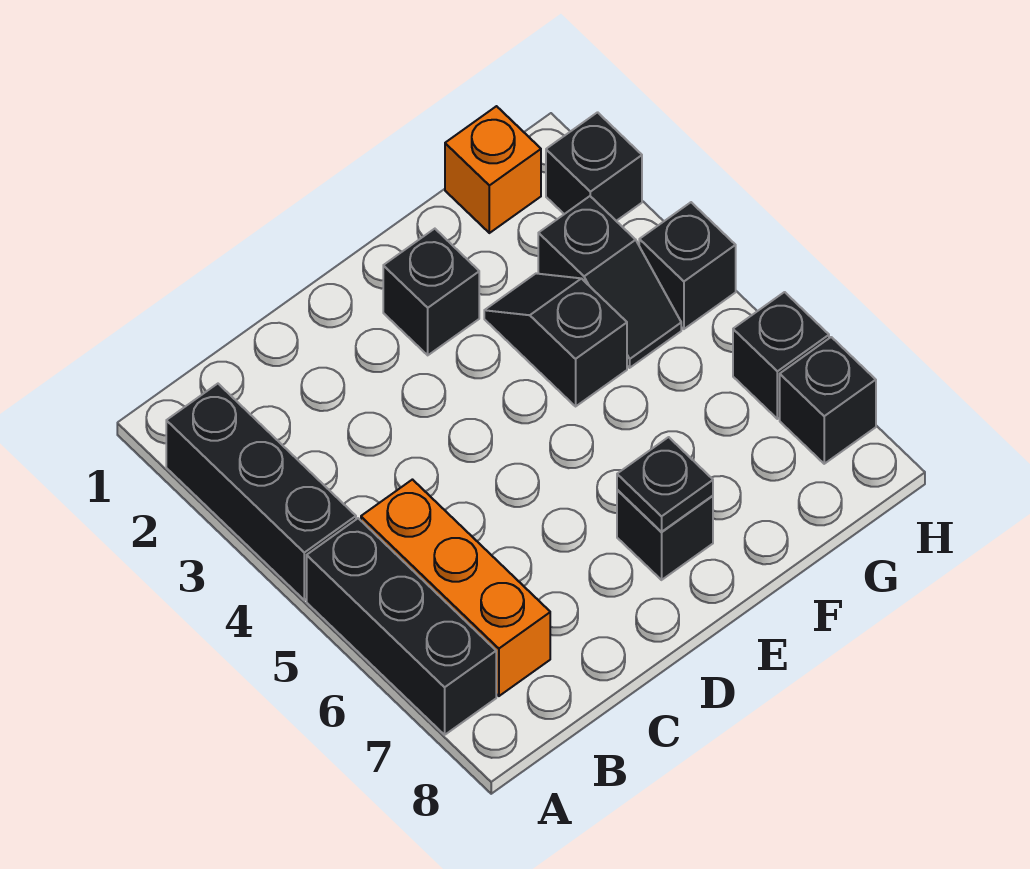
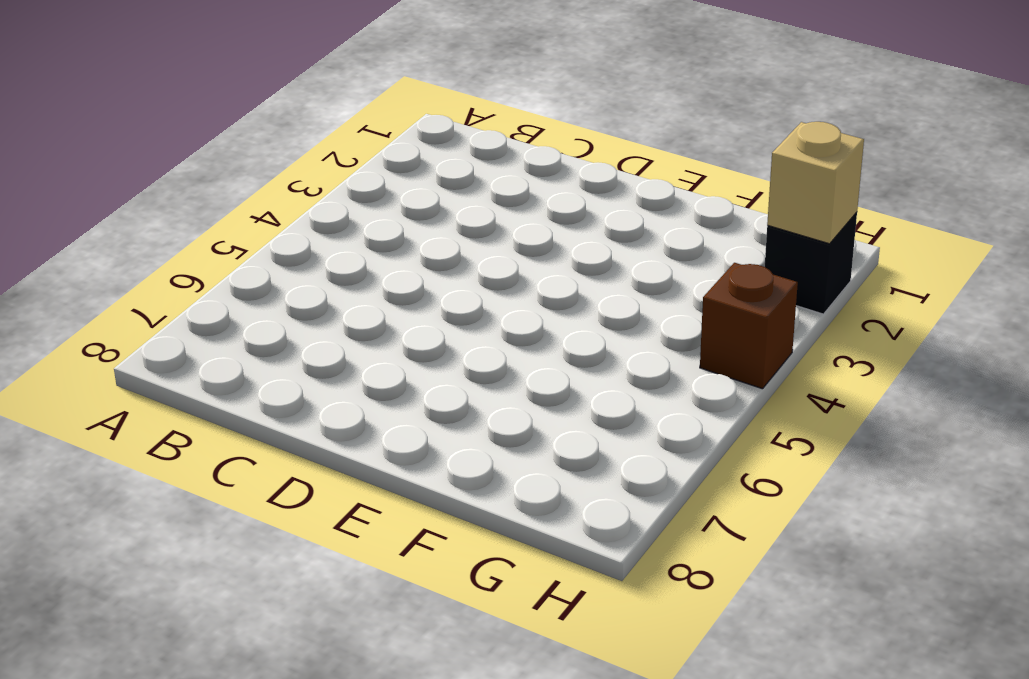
tan 1x1 brick [767,122,864,244] -> none
brown 1x1 brick [700,263,798,389] -> black 1x1 brick [639,202,736,329]
none -> black 1x3 brick [166,384,356,600]
none -> black 1x3 brick [307,518,496,735]
none -> orange 1x3 brick [361,480,550,696]

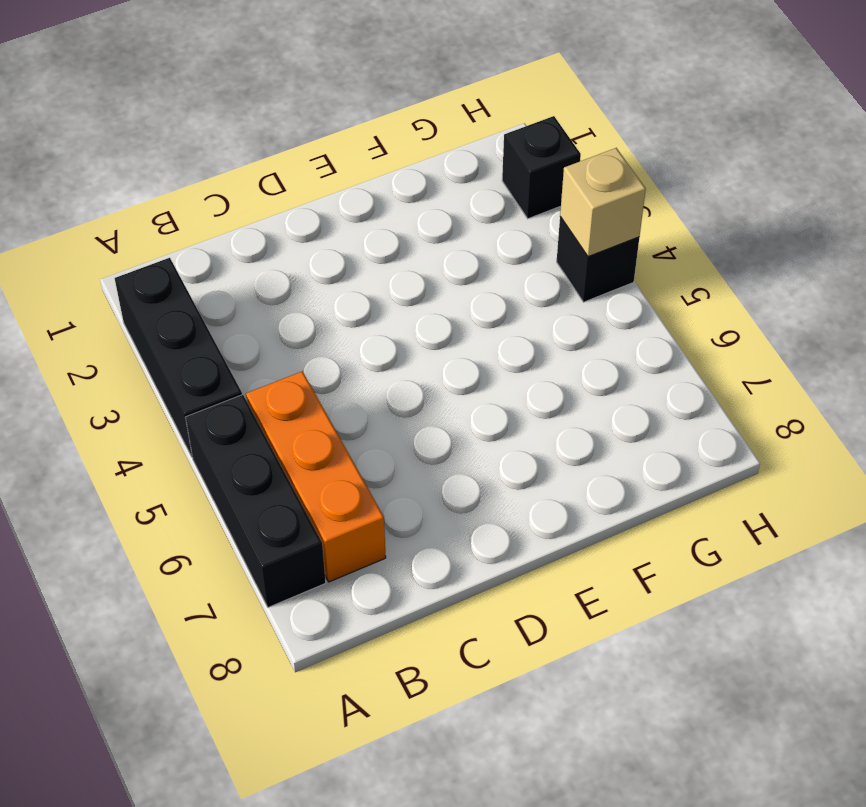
tan 1x1 brick [560,148,646,257] -> none
none -> black 1x1 brick [383,229,479,355]
none -> black 1x1 brick [617,490,713,580]
none -> black 1x2 slope [484,273,627,406]

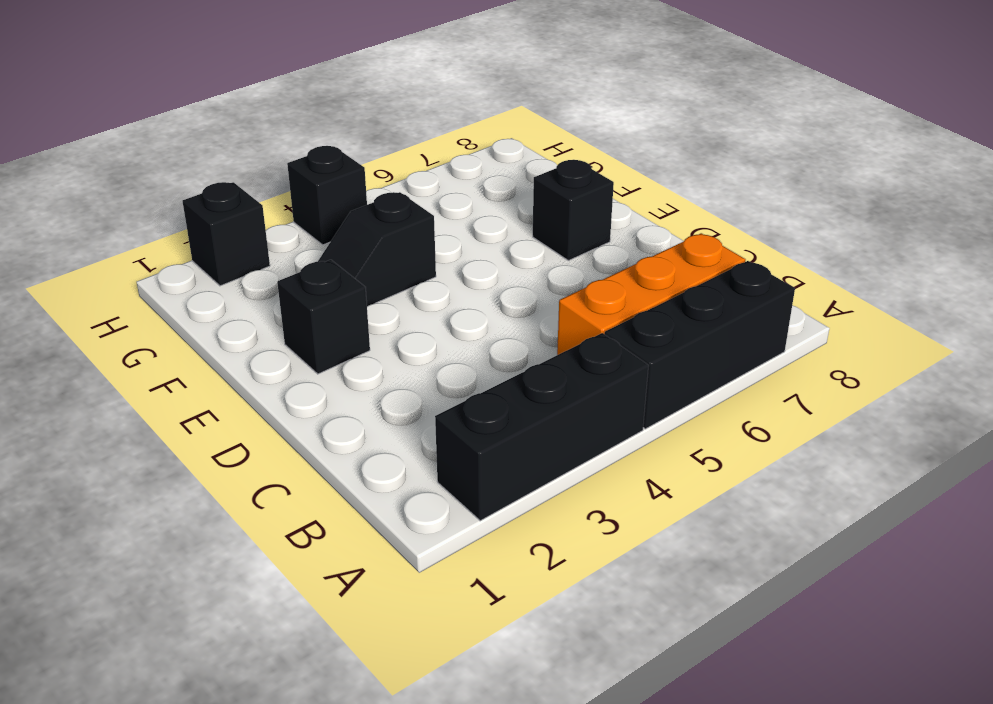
none -> orange 1x1 brick [445,106,541,233]
none -> black 1x2 slope [538,196,681,368]
none -> black 1x1 brick [733,292,829,419]

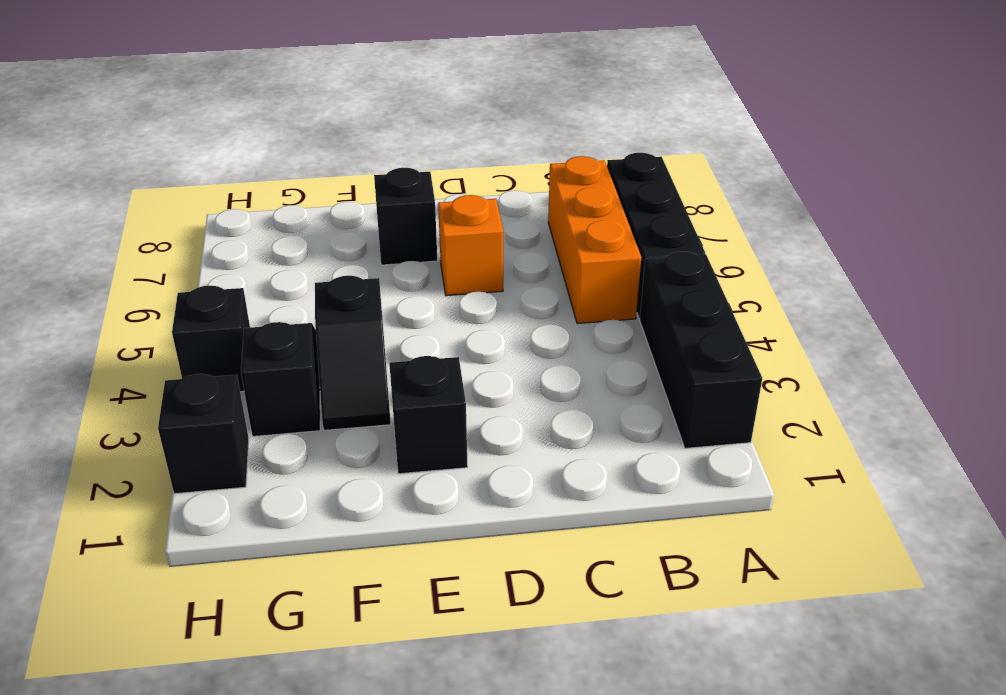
orange 1x1 brick [438,195,503,296] -> orange 1x1 brick moved to [445,106,541,233]
none -> black 1x1 brick [733,292,829,419]
none -> black 1x1 brick [780,337,876,464]
none -> black 1x1 plate [617,437,713,532]

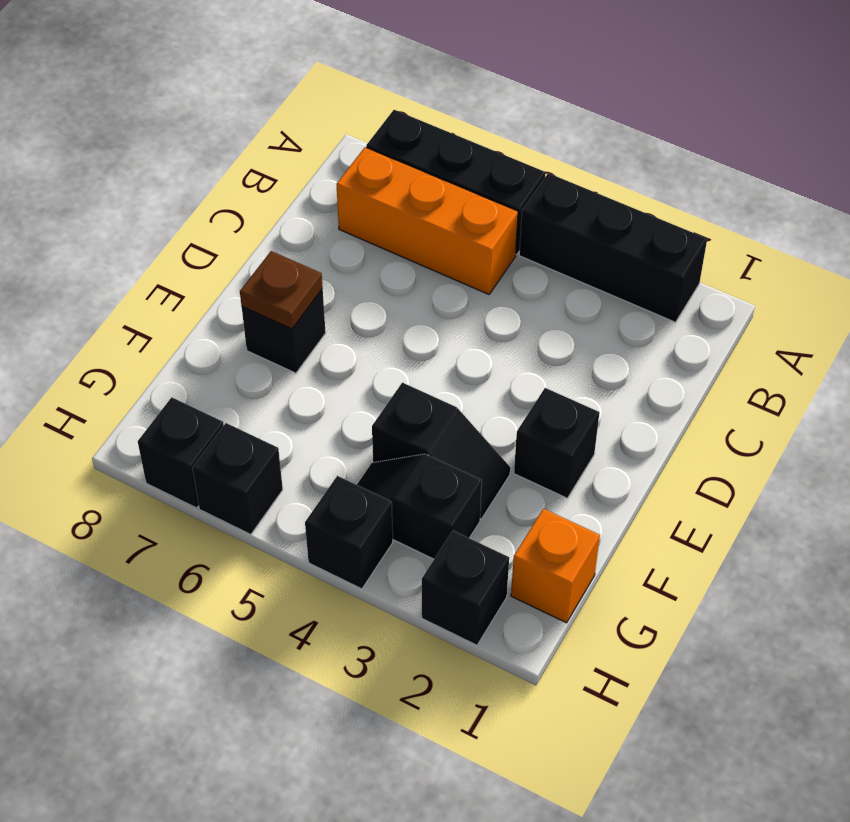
brown 1x1 plate [240,251,323,329] -> black 1x1 plate [617,437,713,532]

